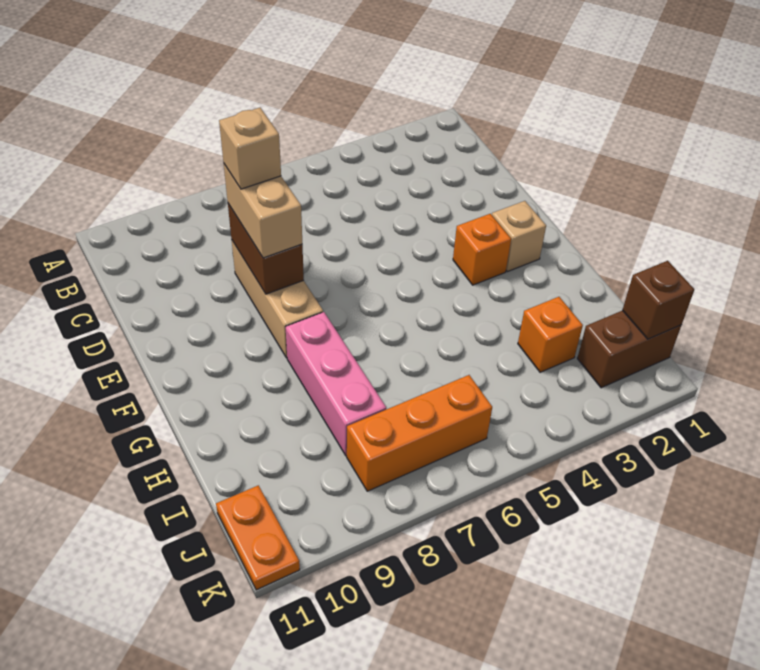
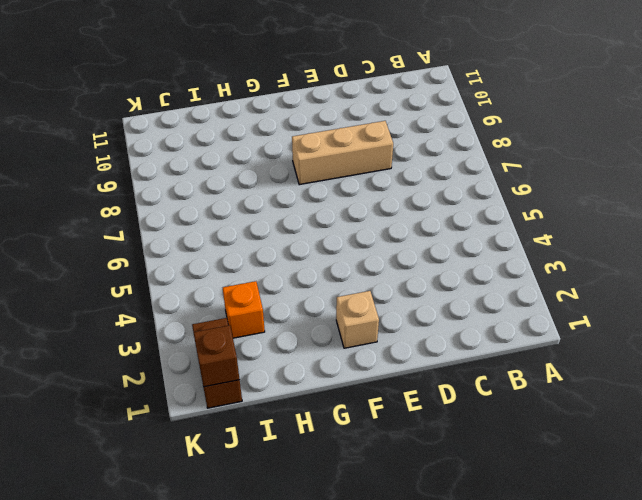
none -> orange 1x1 brick [453,214,511,285]
none -> pink 1x3 brick [286,312,386,456]
none -> orange 1x3 brick [347,375,492,491]

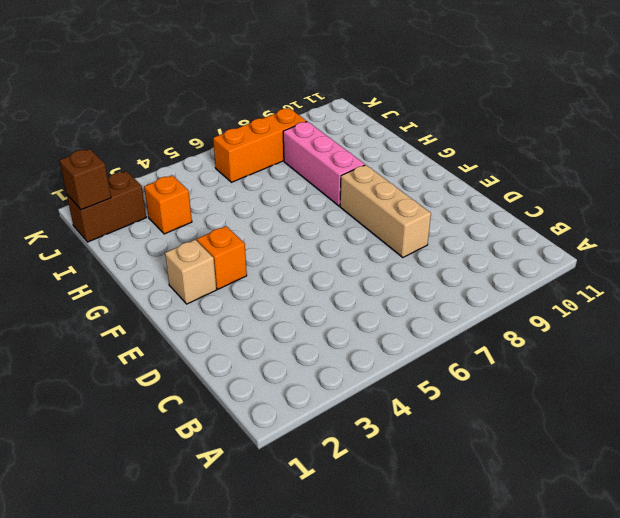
none -> orange 1x2 plate [216,485,300,590]
none -> brown 1x2 brick [228,204,304,294]
none -> tan 1x2 brick [224,164,302,258]

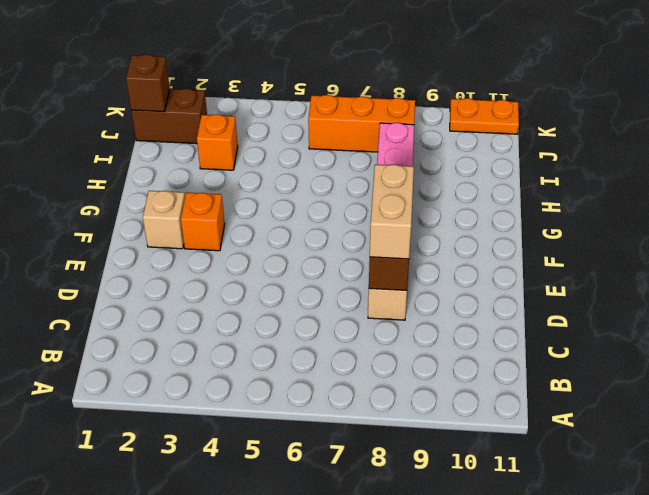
orange 1x2 plate [450,98,519,134] -> orange 1x2 plate turned to [216,485,300,590]
none -> tan 1x1 brick [219,108,281,189]

